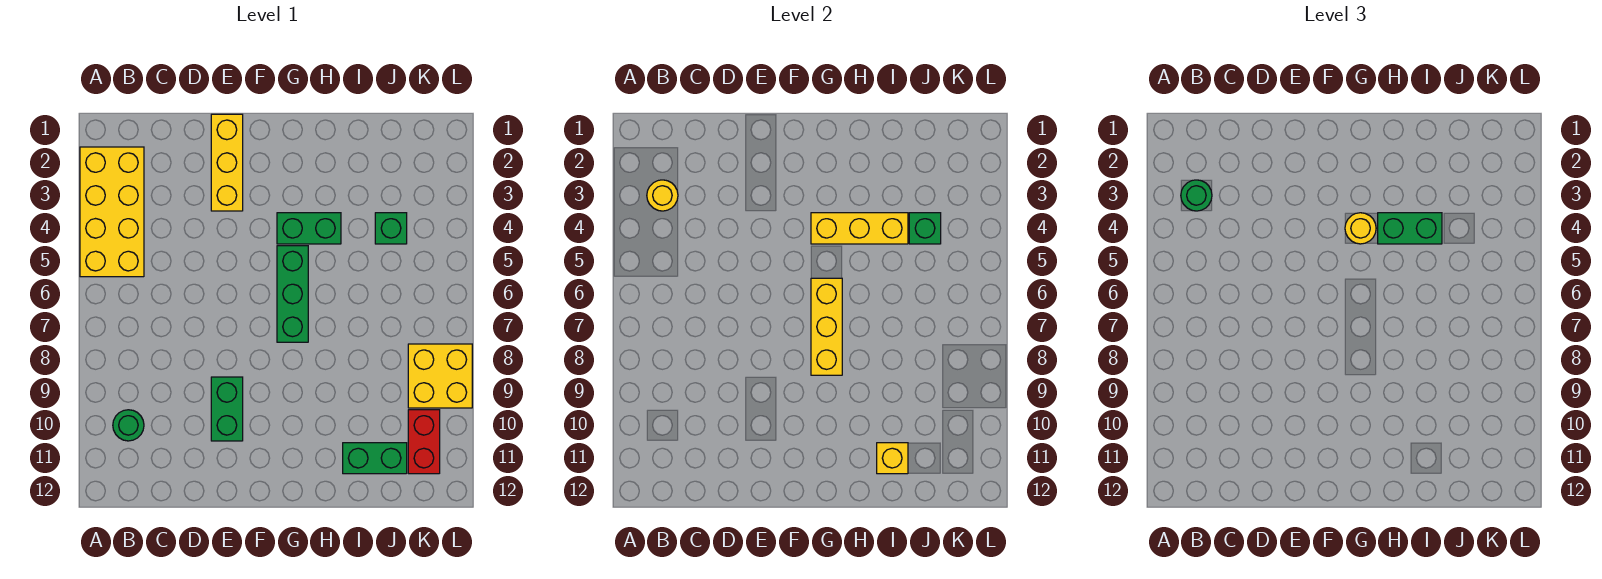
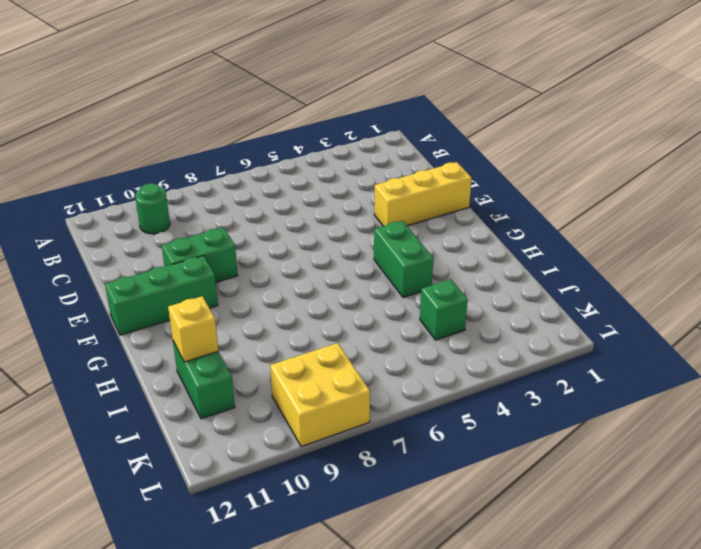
green 1x3 brick [105,256,218,335] -> green 1x3 brick moved to [277,246,308,342]
none -> yellow 2x4 brick [80,147,144,277]
none -> red 1x2 brick [408,410,440,474]
none -> yellow 1x1 round brick [647,180,678,211]

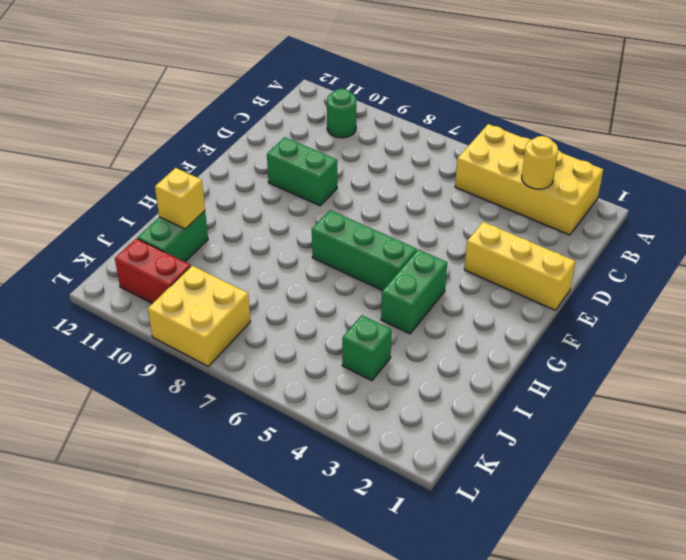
none -> yellow 1x3 brick [811,213,908,244]
none -> yellow 1x3 brick [811,278,842,375]
none -> green 1x1 brick [909,213,941,244]

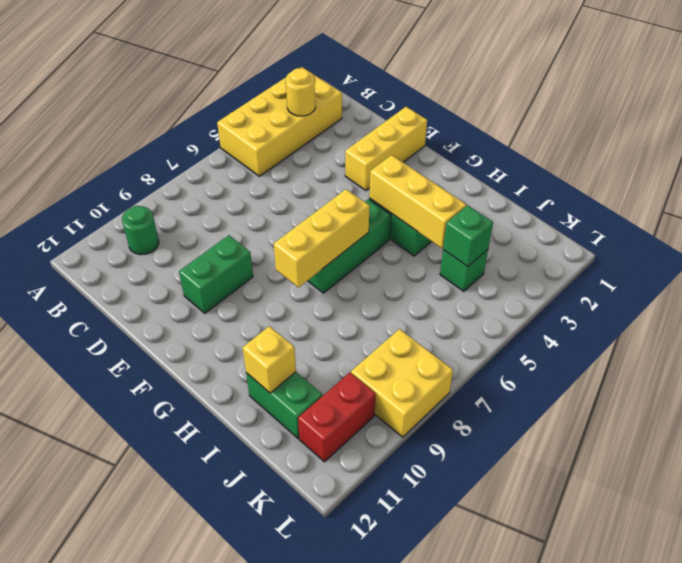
none -> green 1x1 round brick [1181,180,1212,211]
none -> yellow 1x1 round brick [1345,213,1376,244]
none -> green 1x2 brick [1378,213,1442,244]

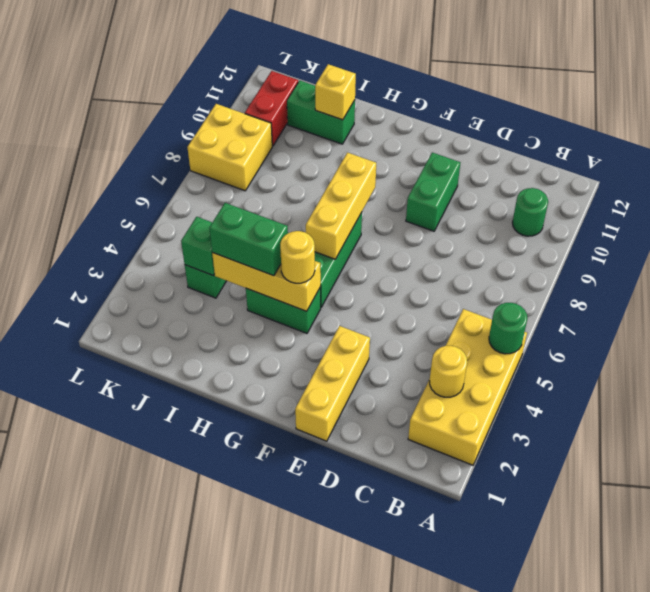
green 1x1 round brick [489,303,528,354] -> green 1x1 round brick moved to [1181,180,1212,211]

